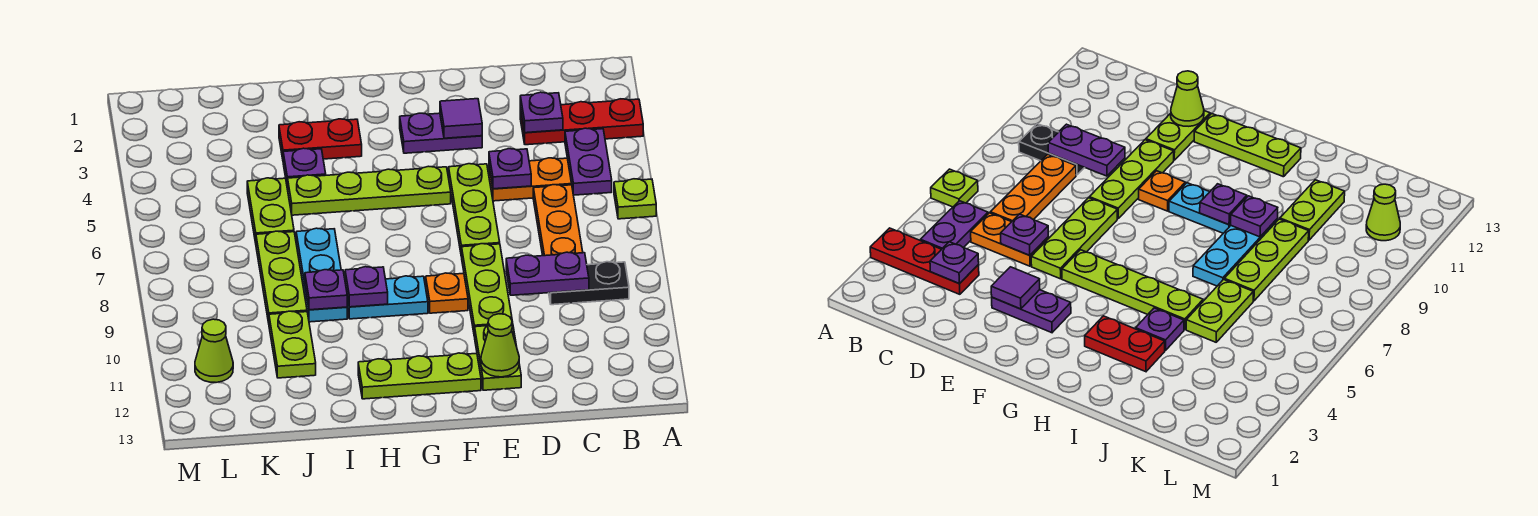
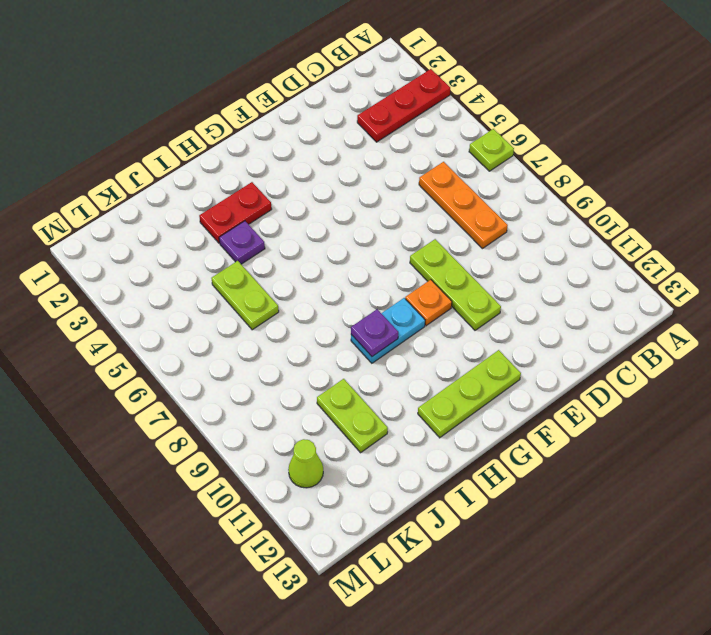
none -> purple 1x2 plate [565,128,612,195]
none -> black 1x2 plate [549,262,629,305]
none -> orange 1x2 plate [489,158,572,201]

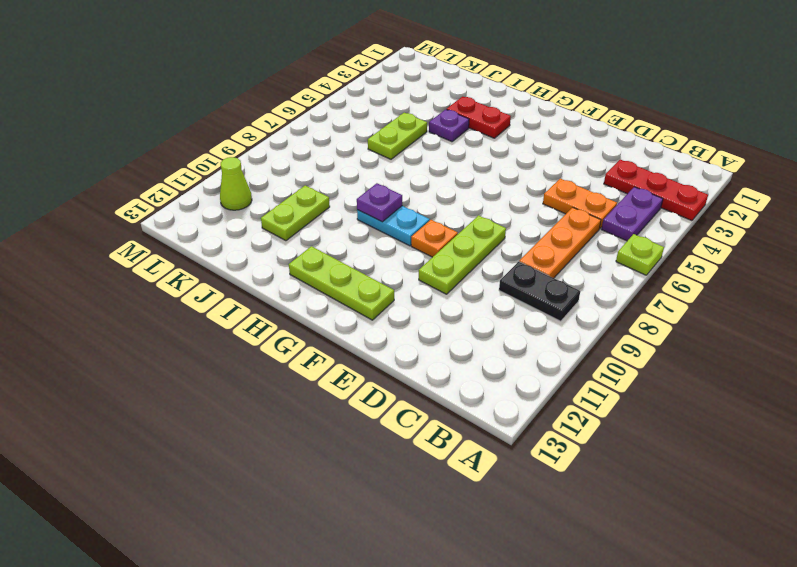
none -> purple 1x2 plate [400,113,482,153]
none -> lime 1x3 plate [449,164,500,257]
none -> lime 1x2 plate [475,324,521,390]

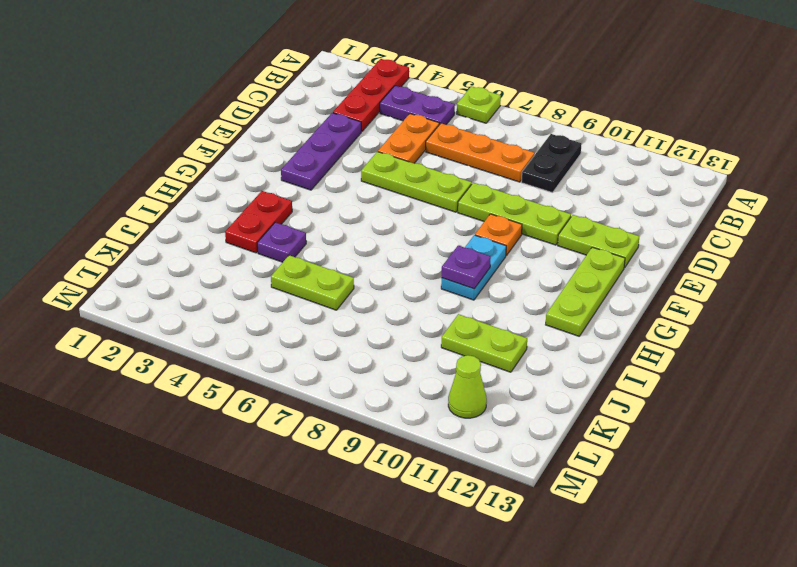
purple 1x3 plate [281,113,361,190] -> purple 1x2 plate [400,113,482,153]
none -> lime 1x4 plate [287,166,451,215]
none -> cyan 1x3 plate [296,228,347,322]
none -> lime 1x3 plate [256,231,307,323]

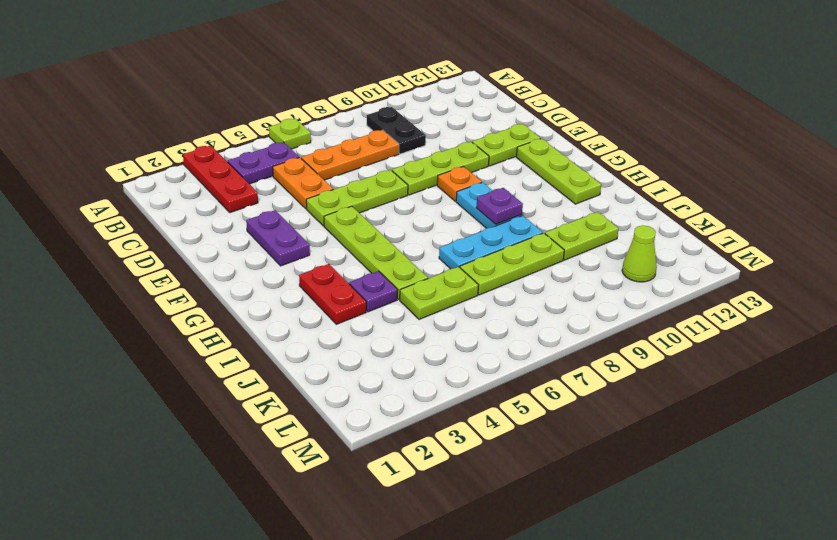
none -> purple 1x1 plate [520,92,563,133]
none -> purple 1x2 plate [506,252,589,295]
none -> purple 1x1 plate [489,149,531,189]

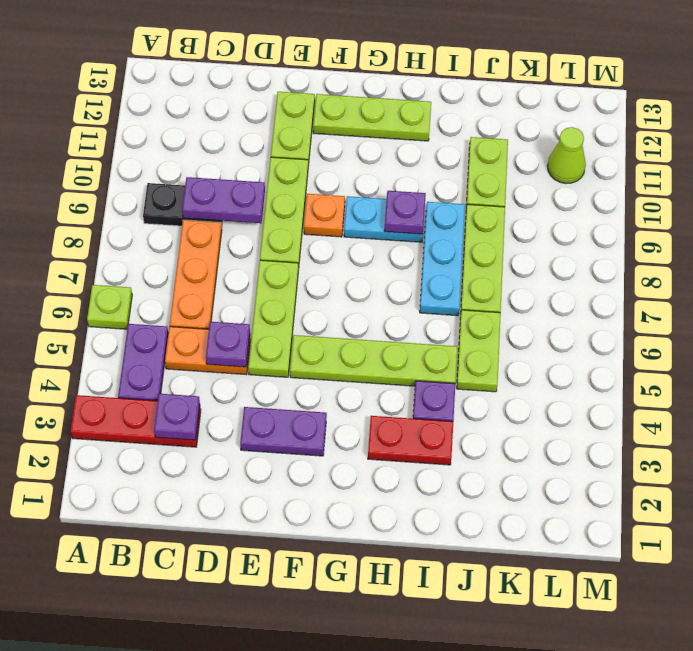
none -> purple 1x1 tile [440,99,482,138]
none -> lime 1x1 cone [481,314,519,377]
none -> purple 1x1 plate [305,270,347,310]

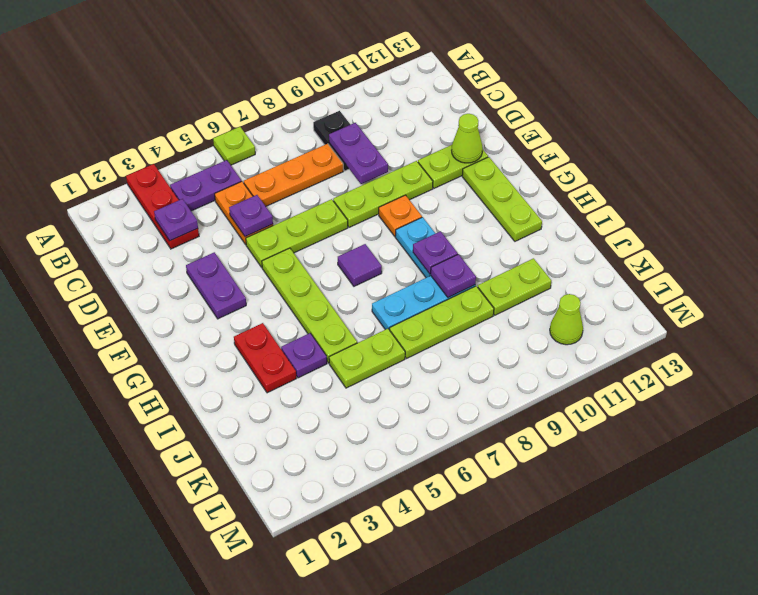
purple 1x1 tile [338,244,382,286] -> purple 1x1 tile moved to [440,99,482,138]

